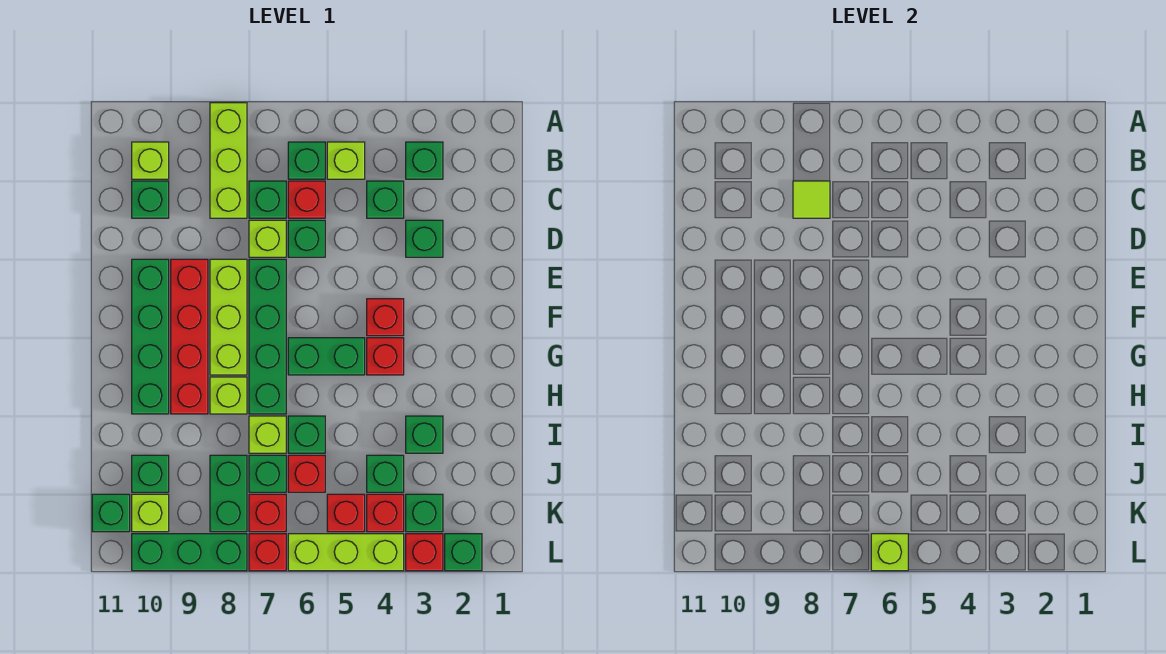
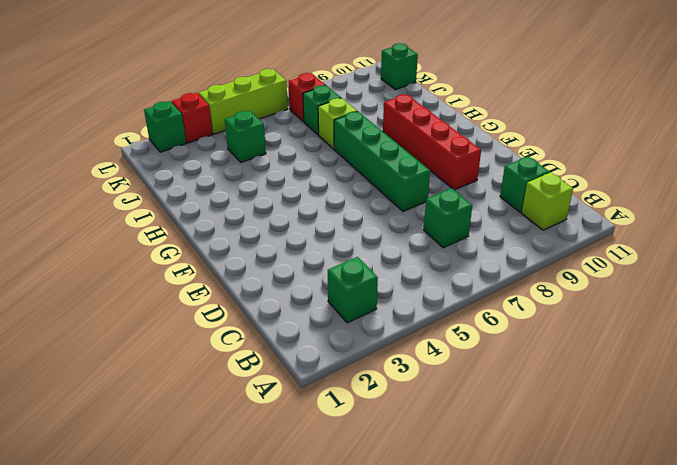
none -> lime 1x3 brick [210,103,247,218]
none -> lime 1x1 brick [327,142,365,179]
none -> green 1x1 brick [288,142,325,179]
none -> green 1x1 brick [367,181,404,218]

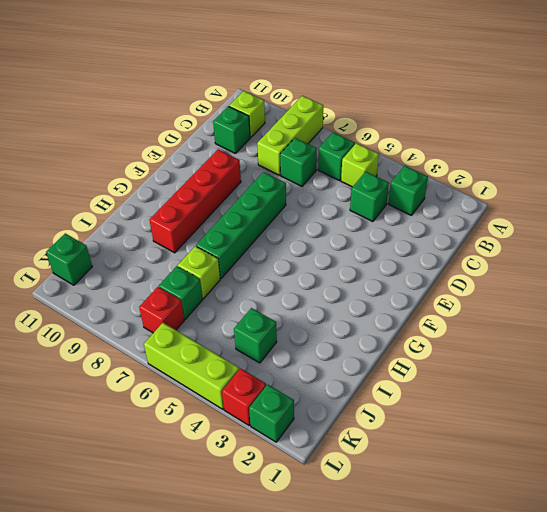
none -> red 1x1 brick [288,181,325,218]
none -> green 1x1 brick [406,220,443,257]
none -> green 1x1 brick [288,220,325,257]
none -> lime 1x1 brick [249,220,286,257]

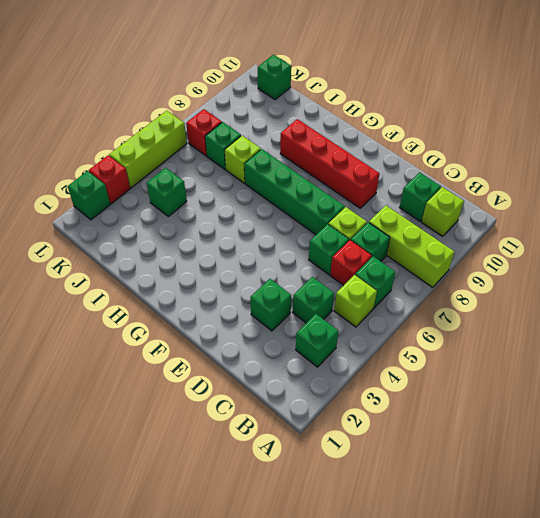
none -> lime 1x3 brick [210,259,247,375]
none -> green 1x4 brick [132,259,169,414]
none -> red 1x1 brick [367,299,404,336]
none -> red 1x1 brick [367,338,404,375]

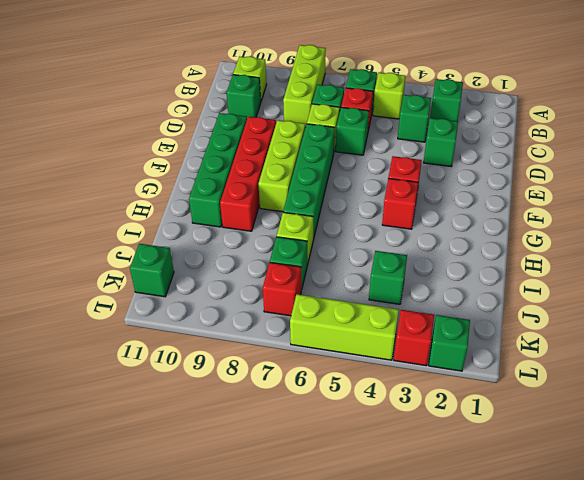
none -> green 1x2 brick [288,338,365,375]
none -> lime 1x1 brick [210,377,247,414]
none -> green 1x1 brick [406,416,443,453]
none -> green 1x1 brick [288,416,325,453]

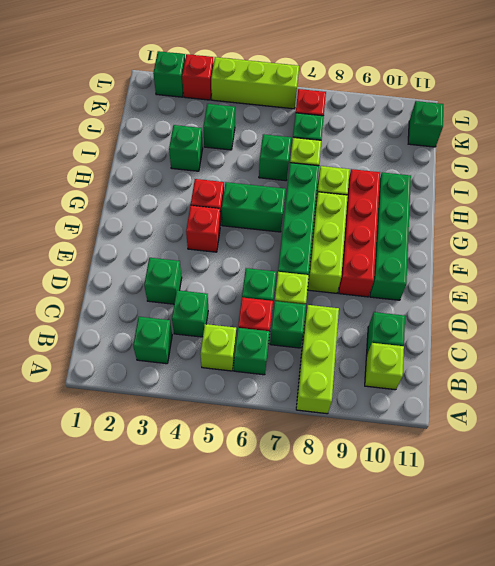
none -> red 1x1 brick [288,455,325,492]
none -> green 1x2 brick [210,455,247,532]
none -> green 1x1 brick [132,455,169,492]
none -> green 1x1 brick [406,494,443,532]

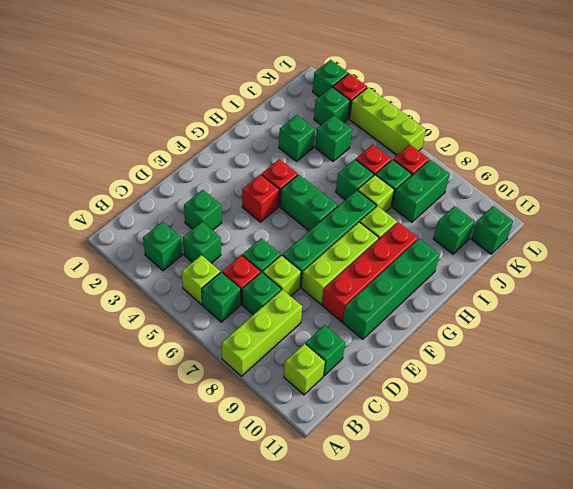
none -> red 1x1 brick [367,494,404,532]
none -> red 1x1 brick [327,494,365,532]
none -> lime 1x1 brick [132,494,169,532]
none -> red 1x1 brick [249,534,286,571]

